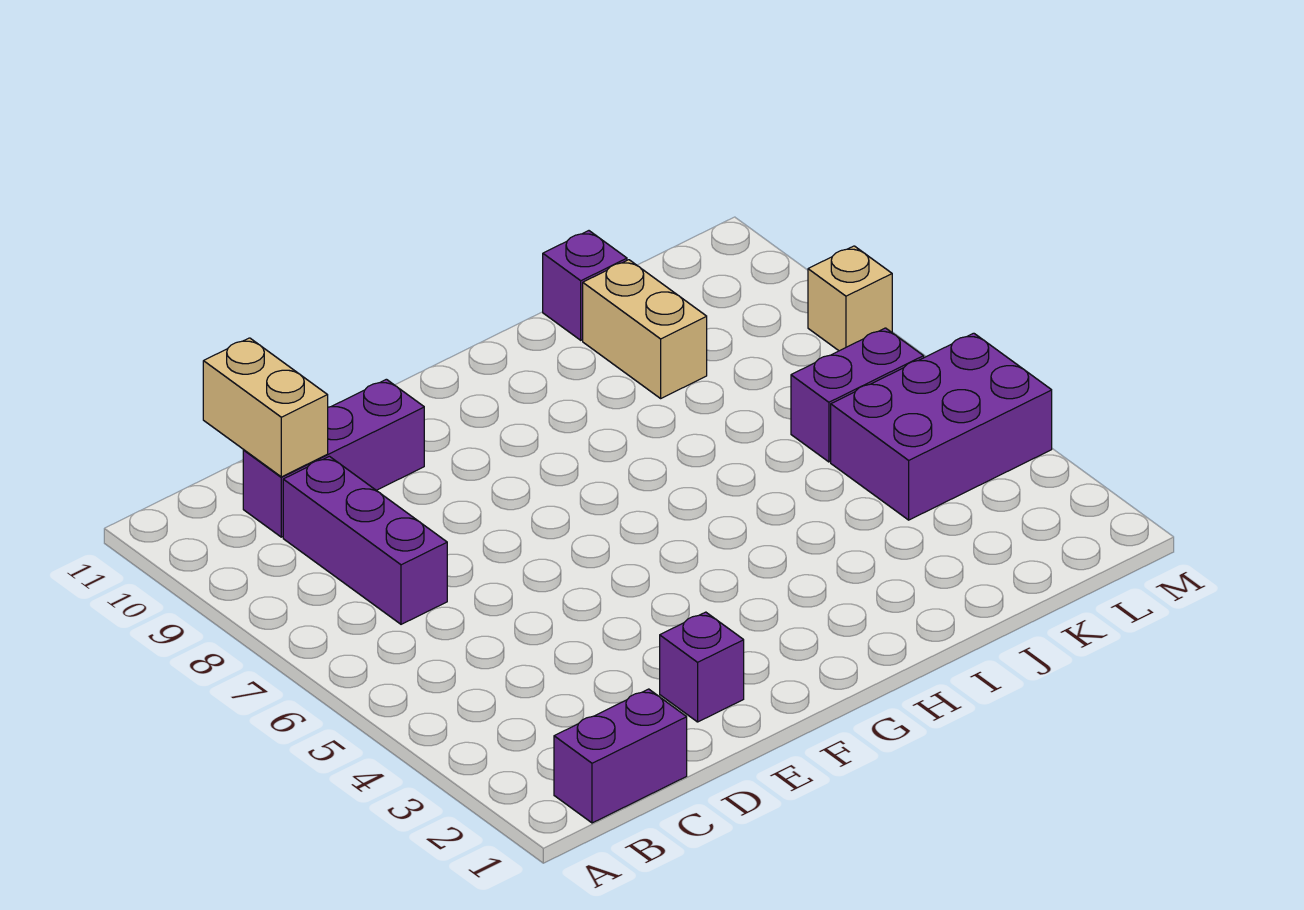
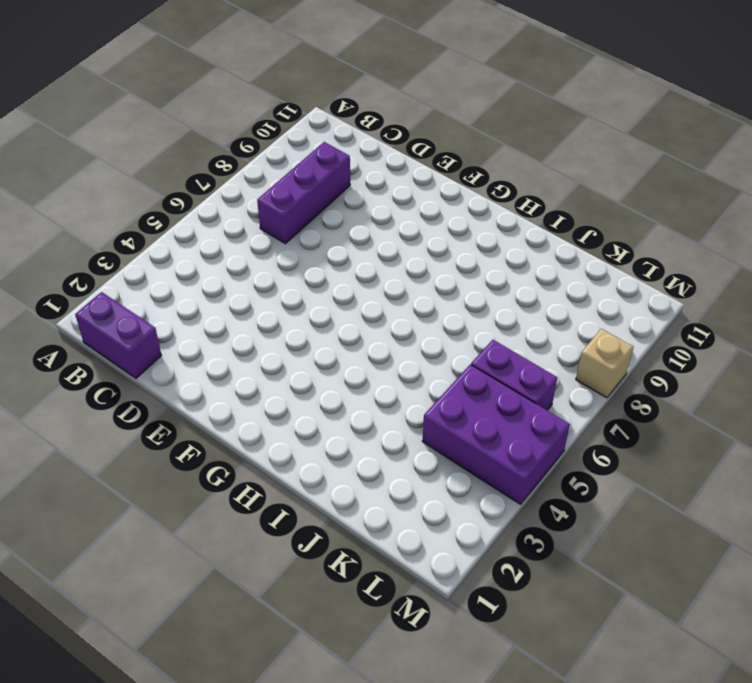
none -> purple 1x3 brick [243,379,424,537]
none -> purple 1x1 brick [660,612,744,722]

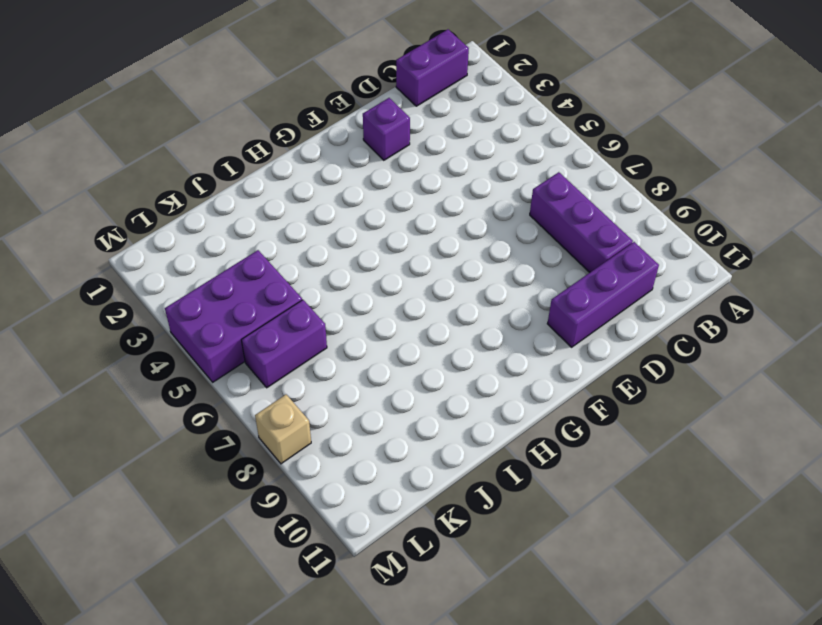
none -> tan 1x2 brick [583,260,707,398]
none -> purple 1x1 brick [543,231,627,340]

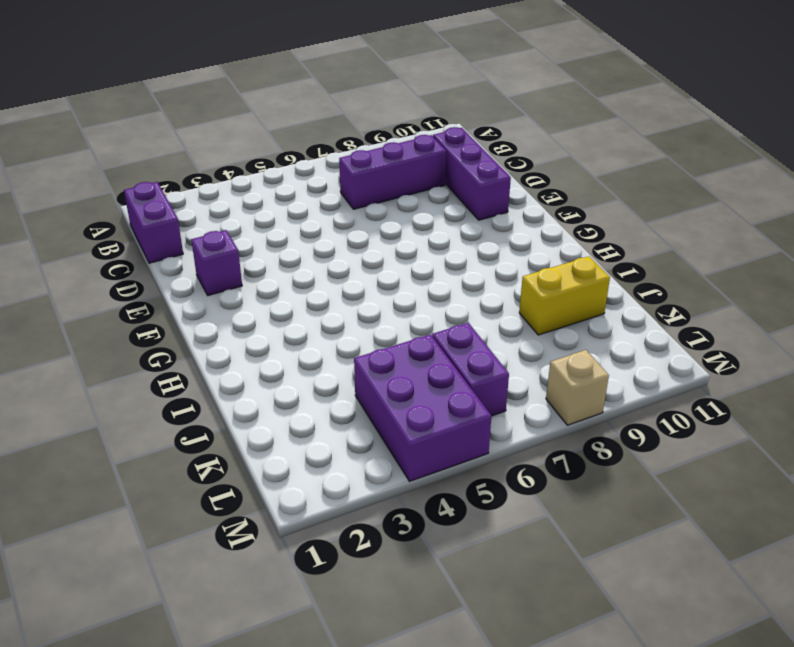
yellow 1x2 brick [519,257,610,335] -> tan 1x2 brick [583,260,707,398]
none -> purple 1x1 brick [543,231,627,340]
none -> tan 1x2 brick [203,338,328,477]

